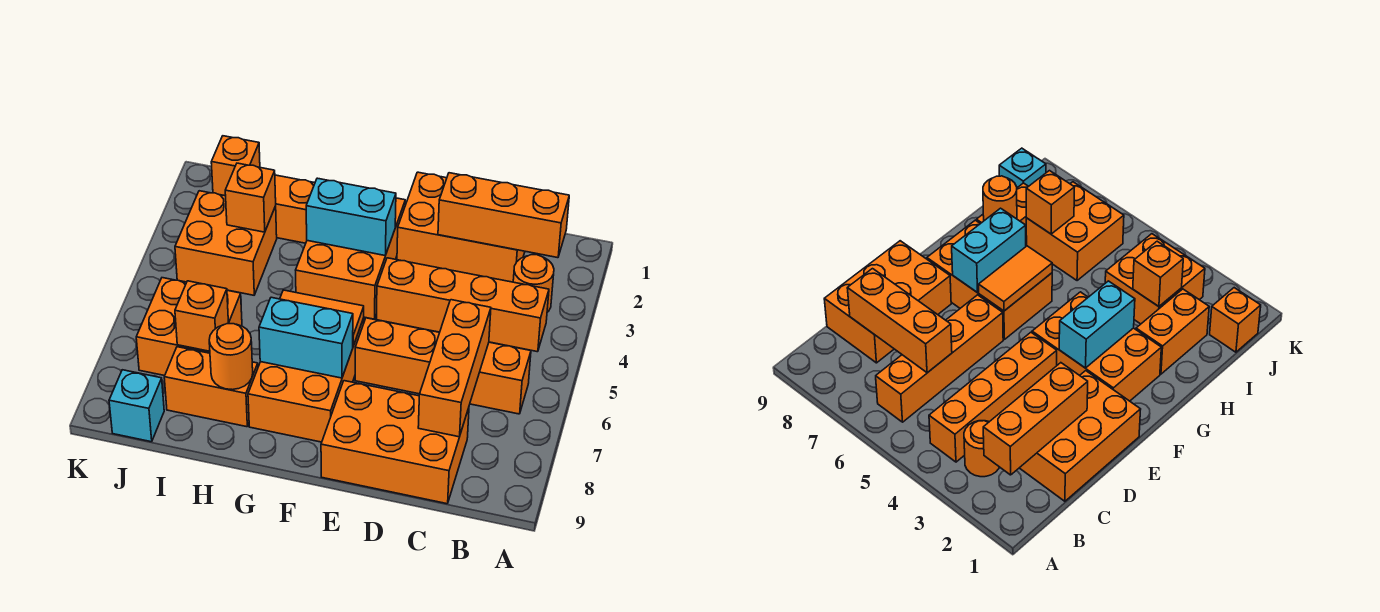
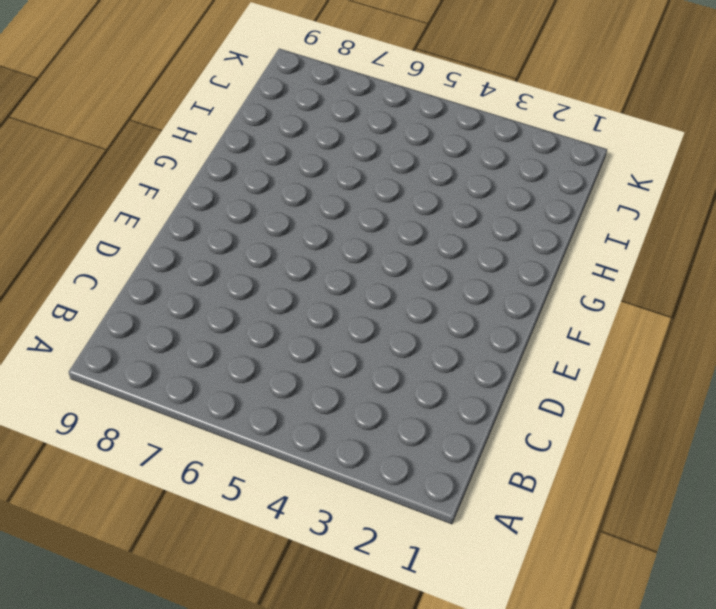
none -> orange 1x1 round brick [513,255,554,312]
none -> orange 1x4 brick [377,258,549,352]
none -> orange 1x4 brick [355,318,531,414]

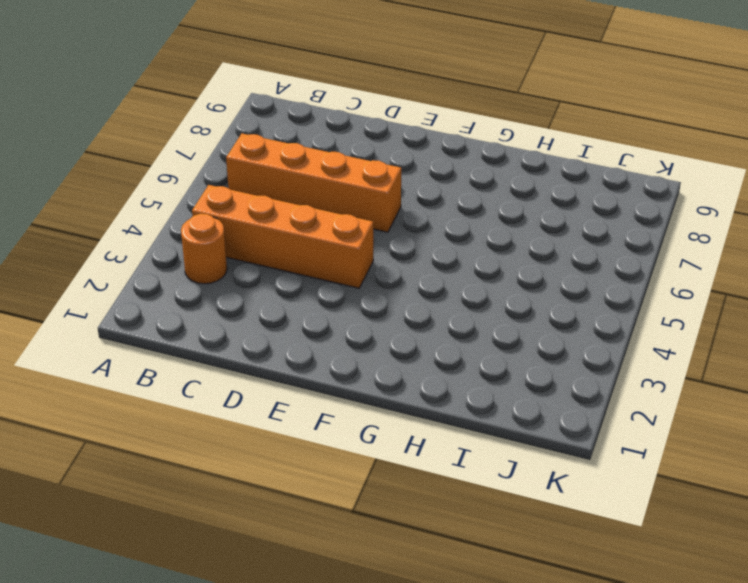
none -> orange 2x3 brick [397,172,525,282]
none -> orange 2x3 brick [321,381,469,504]
none -> orange 2x3 brick [296,198,405,319]

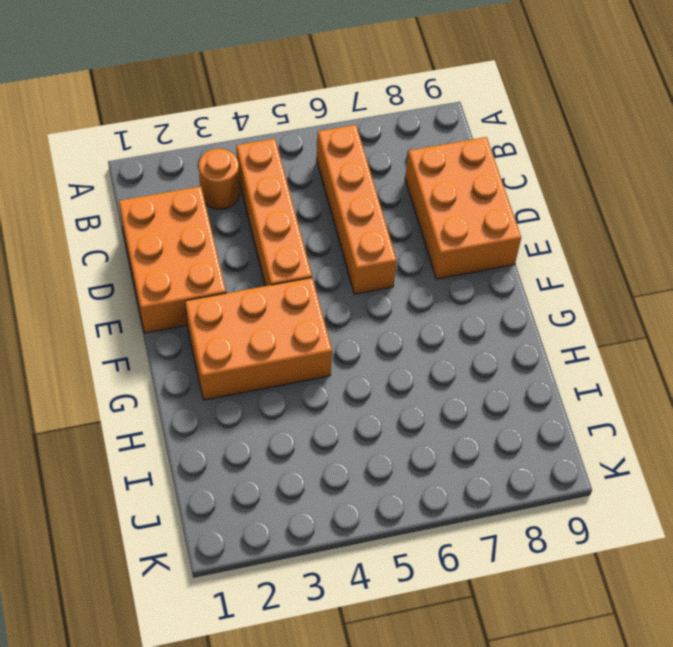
none -> orange 2x3 brick [248,318,364,442]
none -> orange 1x2 brick [275,175,315,243]
none -> orange 1x2 brick [164,347,258,427]

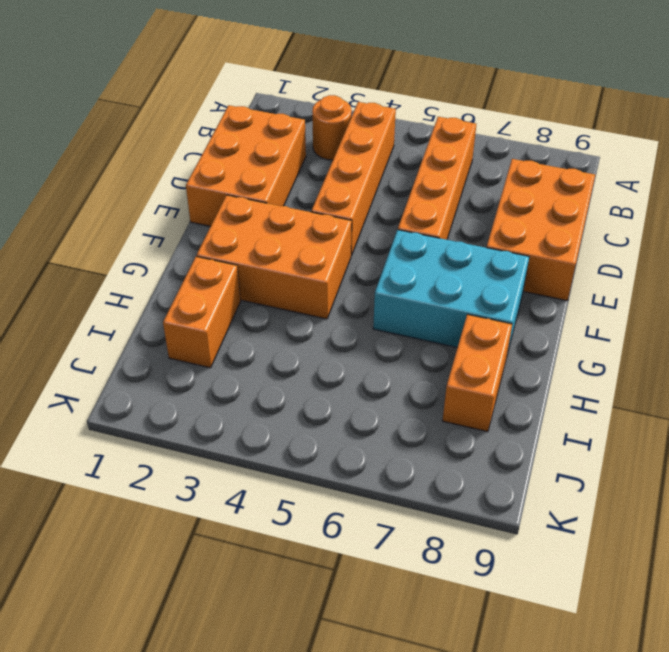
cyan 2x3 brick [373,230,529,354] -> orange 2x3 brick [248,318,364,442]
none -> orange 2x2 brick [175,191,277,295]
none -> orange 2x2 brick [136,278,242,376]
none -> orange 1x1 brick [211,136,260,196]

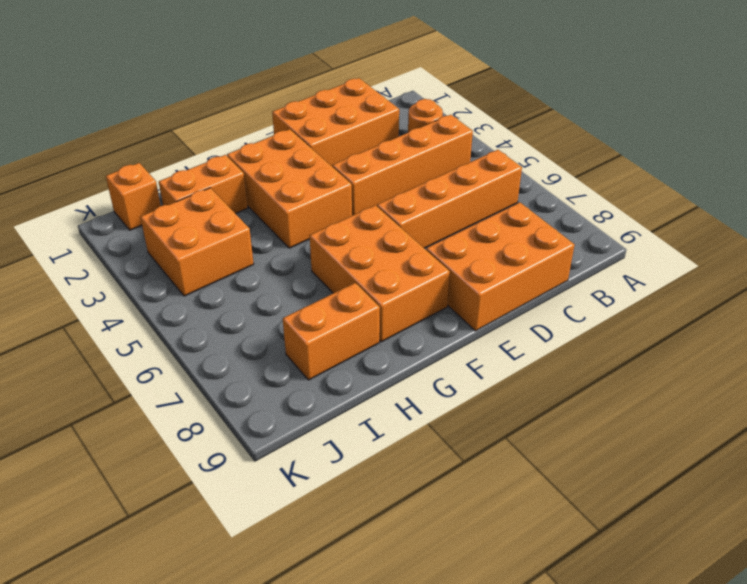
none -> orange 2x2 brick [136,278,242,376]
none -> cyan 1x1 brick [109,370,164,442]
none -> orange 1x3 brick [438,173,569,258]

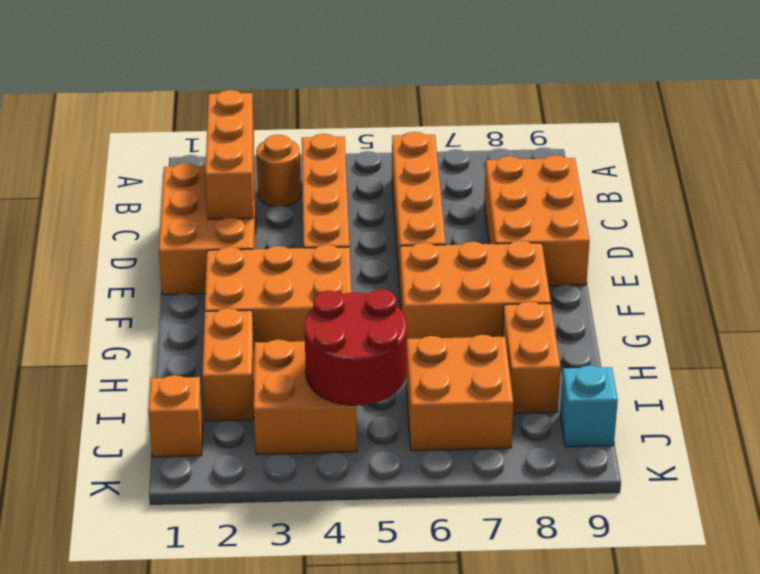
red 2x2 round brick [304,289,407,405] -> none
none -> orange 1x3 brick [418,300,491,437]
none -> cyan 1x2 brick [306,178,396,256]
none -> orange 1x2 tile [280,290,364,346]

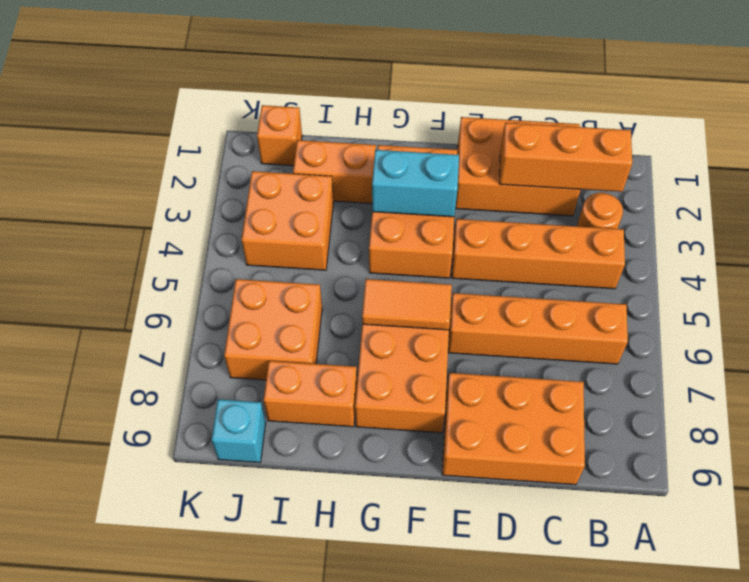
none -> orange 1x3 brick [418,300,491,437]
none -> cyan 1x2 brick [259,297,353,378]
none -> orange 1x1 round brick [209,323,253,390]

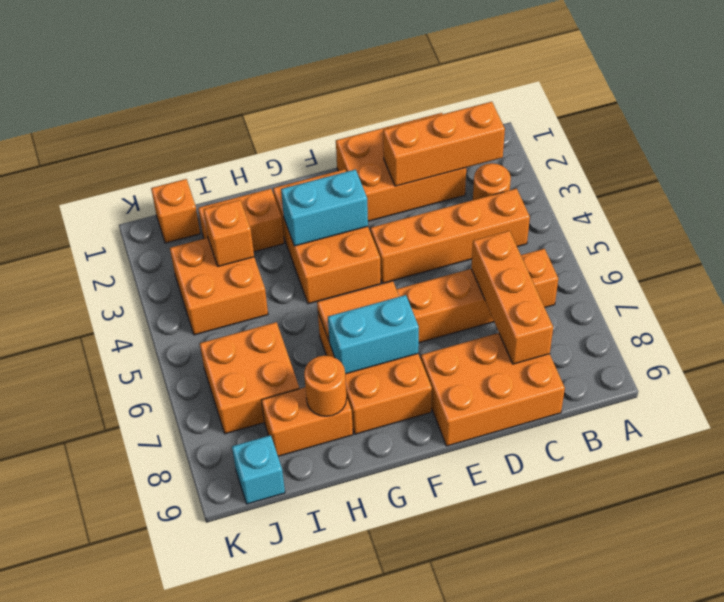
none -> orange 1x1 brick [175,281,228,351]

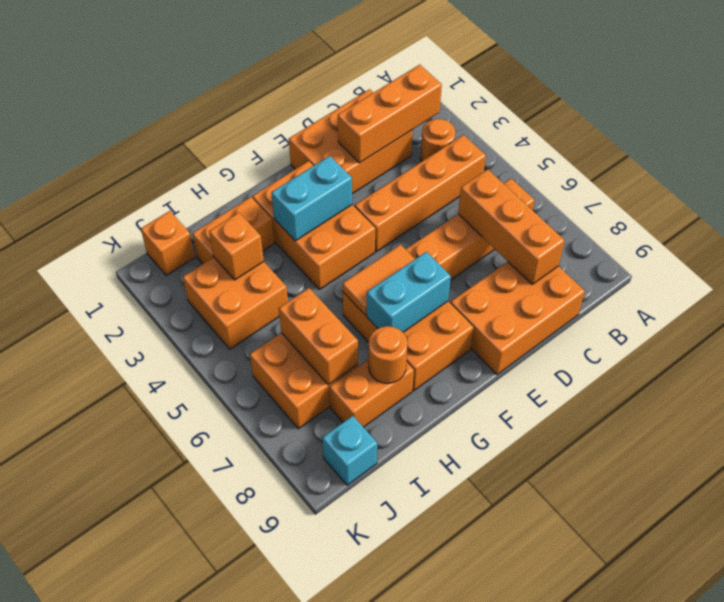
orange 1x2 brick [279,288,358,385] -> orange 1x1 brick [175,281,228,351]

